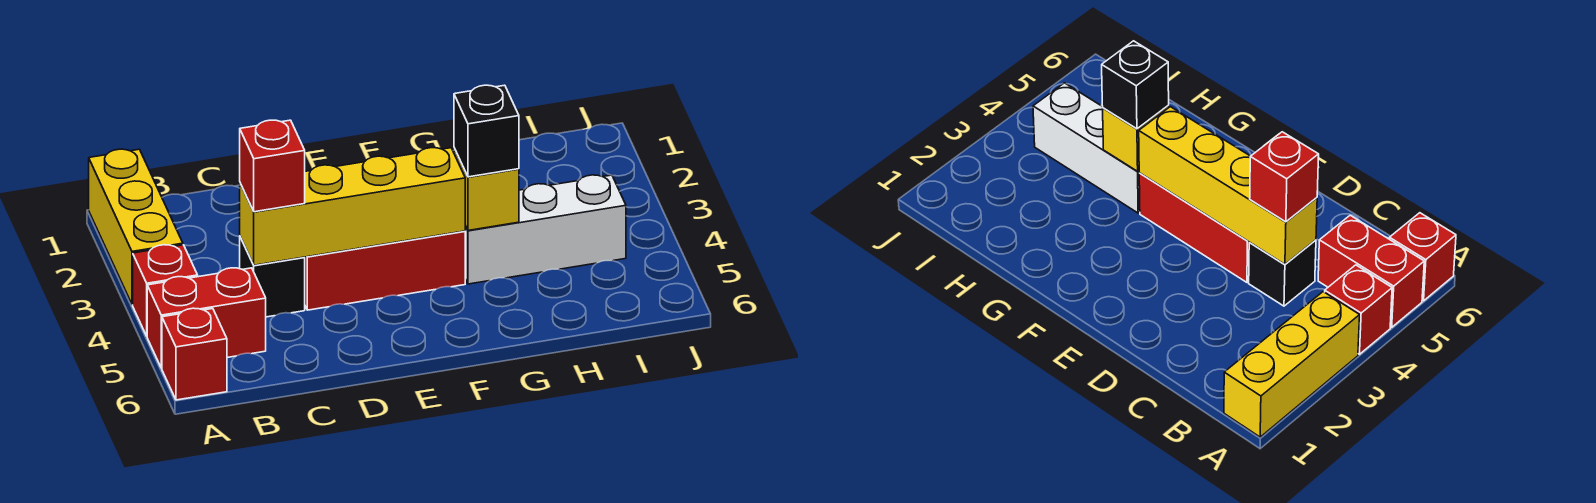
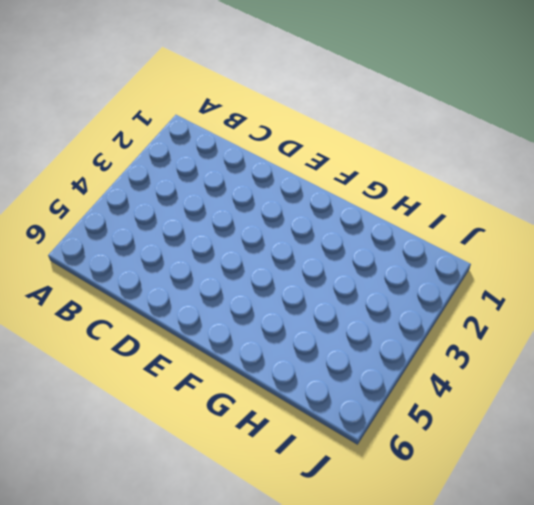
none -> yellow 1x3 brick [89,149,183,305]
none -> red 1x1 brick [133,245,198,336]

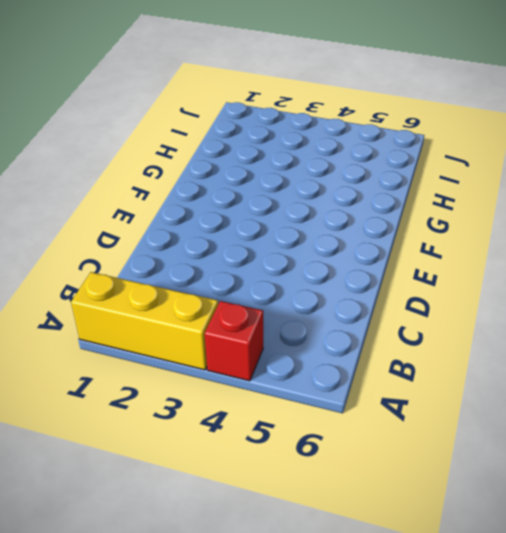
none -> red 1x2 brick [147,268,266,368]
none -> red 1x1 brick [162,308,227,400]

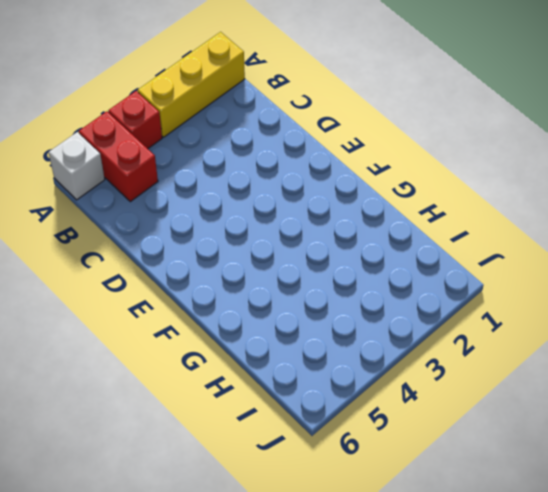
white 1x1 brick [49,132,105,200] -> red 1x1 brick [162,308,227,400]
none -> black 1x1 brick [240,237,305,317]
none -> red 1x3 brick [304,231,465,310]

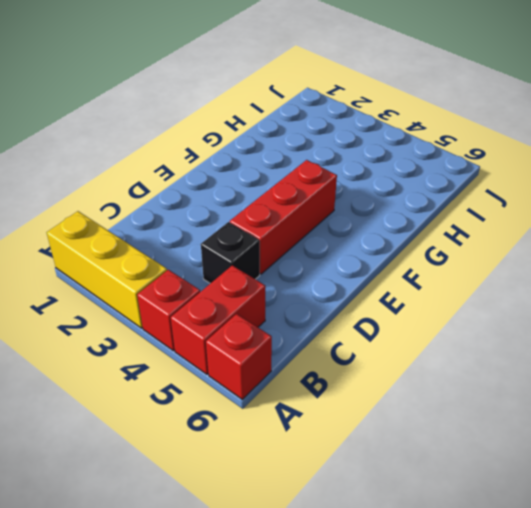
none -> white 1x3 brick [465,175,626,284]
none -> yellow 1x4 brick [240,148,465,265]

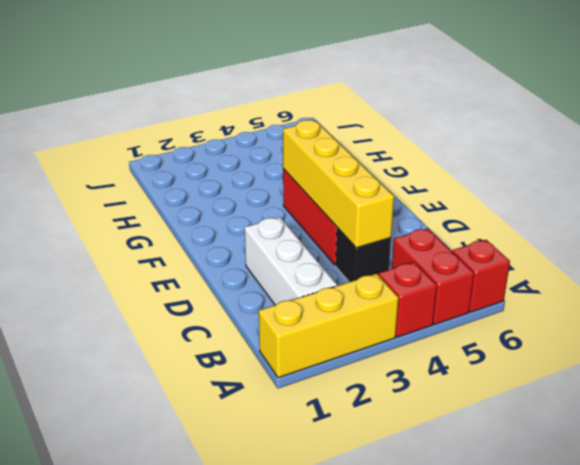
white 1x3 brick [245,217,337,305] -> white 1x3 brick moved to [465,175,626,284]
none -> yellow 1x1 brick [454,148,519,230]
none -> red 1x1 brick [240,120,305,212]

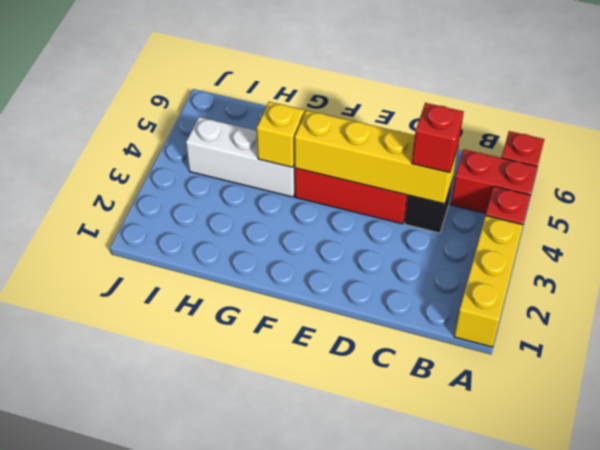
none -> black 1x1 brick [454,85,519,177]

